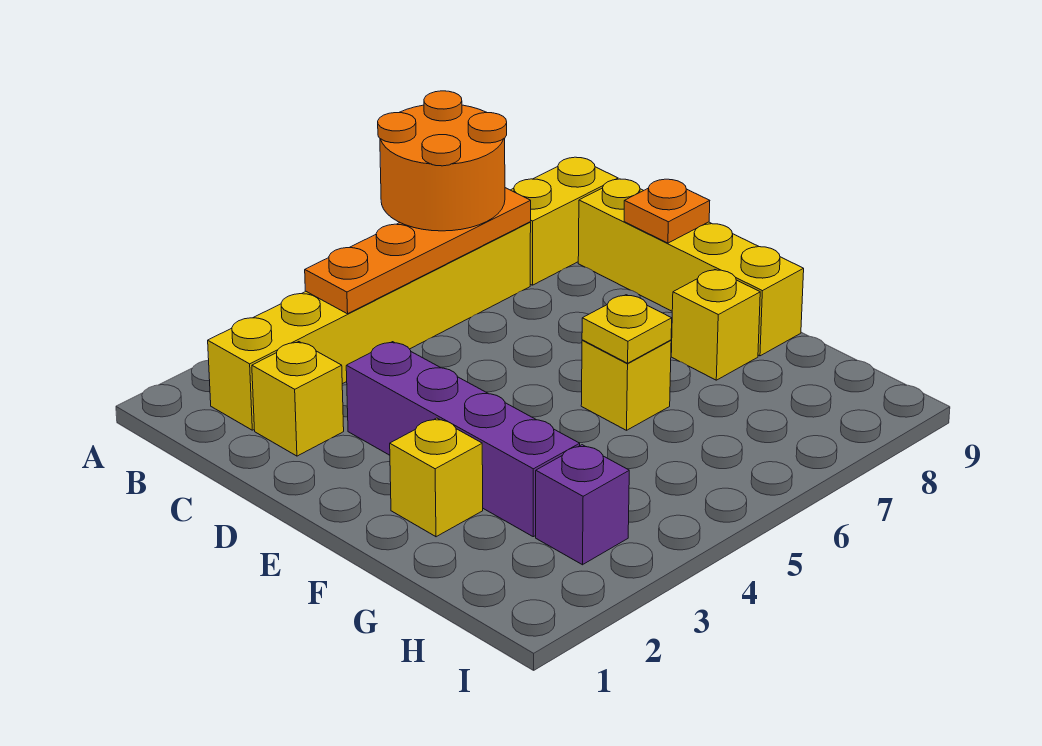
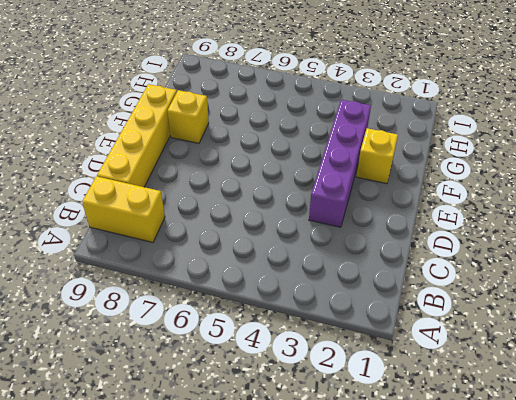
none -> yellow 1x6 brick [208,222,531,430]
none -> yellow 1x1 brick [252,342,344,456]
none -> yellow 1x1 brick [581,340,671,430]

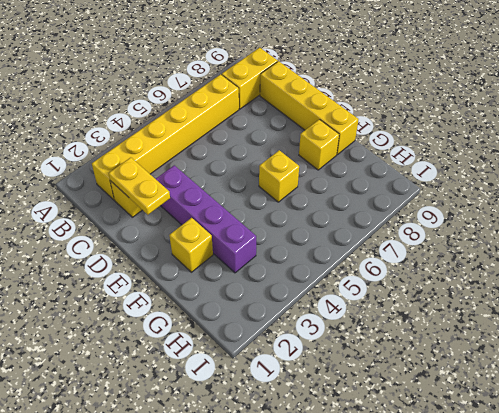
yellow 1x2 plate [109,158,170,215] -> none
none -> purple 1x1 brick [536,445,629,565]
none -> orange 1x4 plate [305,188,531,314]
none -> orange 1x1 plate [624,179,710,243]

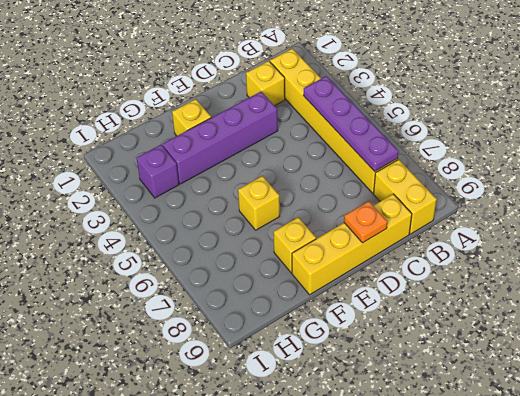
purple 1x4 plate [303,76,399,171] -> orange 1x4 plate [305,188,531,314]
none -> yellow 1x1 plate [582,295,672,363]
none -> orange 2x2 round brick [378,91,507,231]

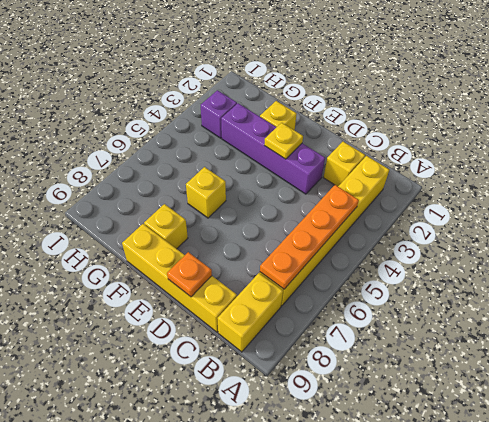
yellow 1x1 plate [264,123,303,159] -> yellow 1x1 plate moved to [582,295,672,363]
none -> orange 2x2 round brick [378,91,507,231]

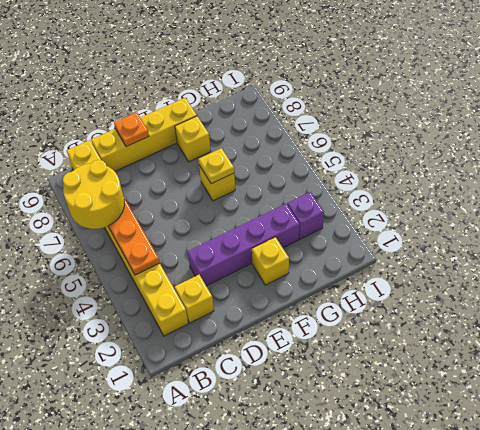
yellow 2x2 round brick [63,160,124,229] -> orange 2x2 round brick [378,91,507,231]

